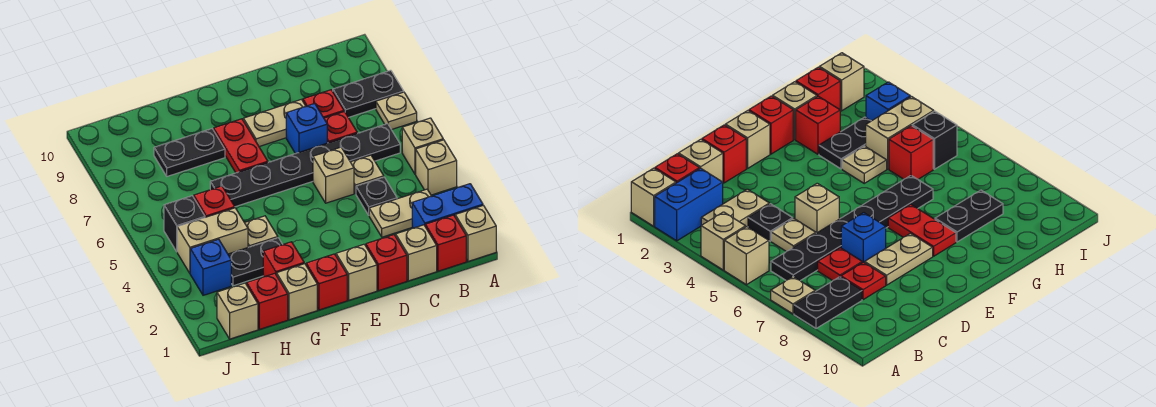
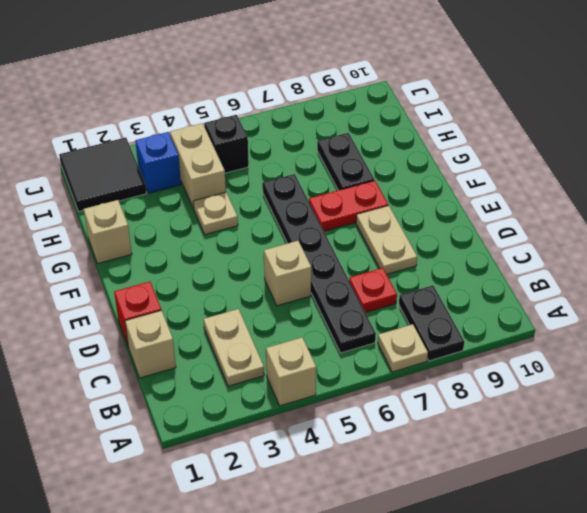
black 2x2 tile [59,137,147,211] -> tan 1x1 brick [217,283,258,339]
none -> tan 1x1 brick [455,205,496,261]
none -> blue 1x2 brick [412,184,483,228]
none -> tan 1x1 brick [402,118,443,174]
none -> red 1x1 brick [425,215,466,271]

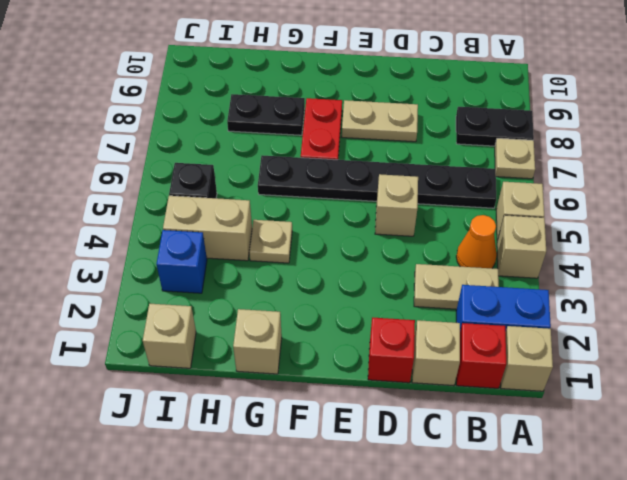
orange 1x1 cone [456,215,497,268] -> none
none -> black 1x1 plate [356,177,397,215]
none -> tan 1x1 plate [351,155,384,194]
none -> red 1x1 plate [324,112,357,143]
none -> red 1x1 plate [303,90,344,118]

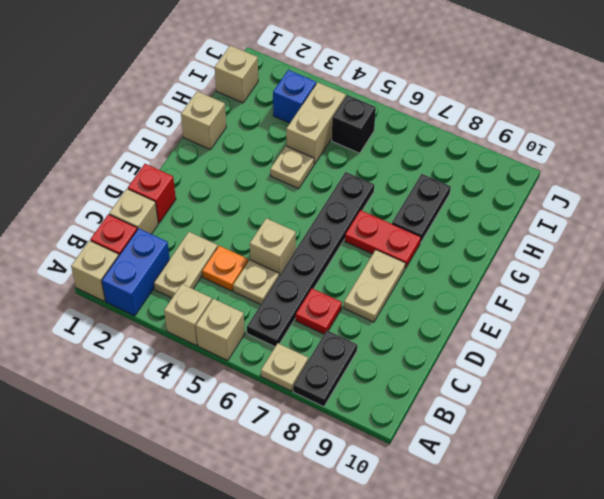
orange 1x1 plate [202,246,248,291] -> black 1x1 plate [356,177,397,215]
none -> red 1x1 plate [303,90,344,118]
none -> blue 1x1 brick [286,104,327,154]
none -> tan 1x1 brick [336,244,377,300]
none -> red 1x1 brick [306,254,347,310]

